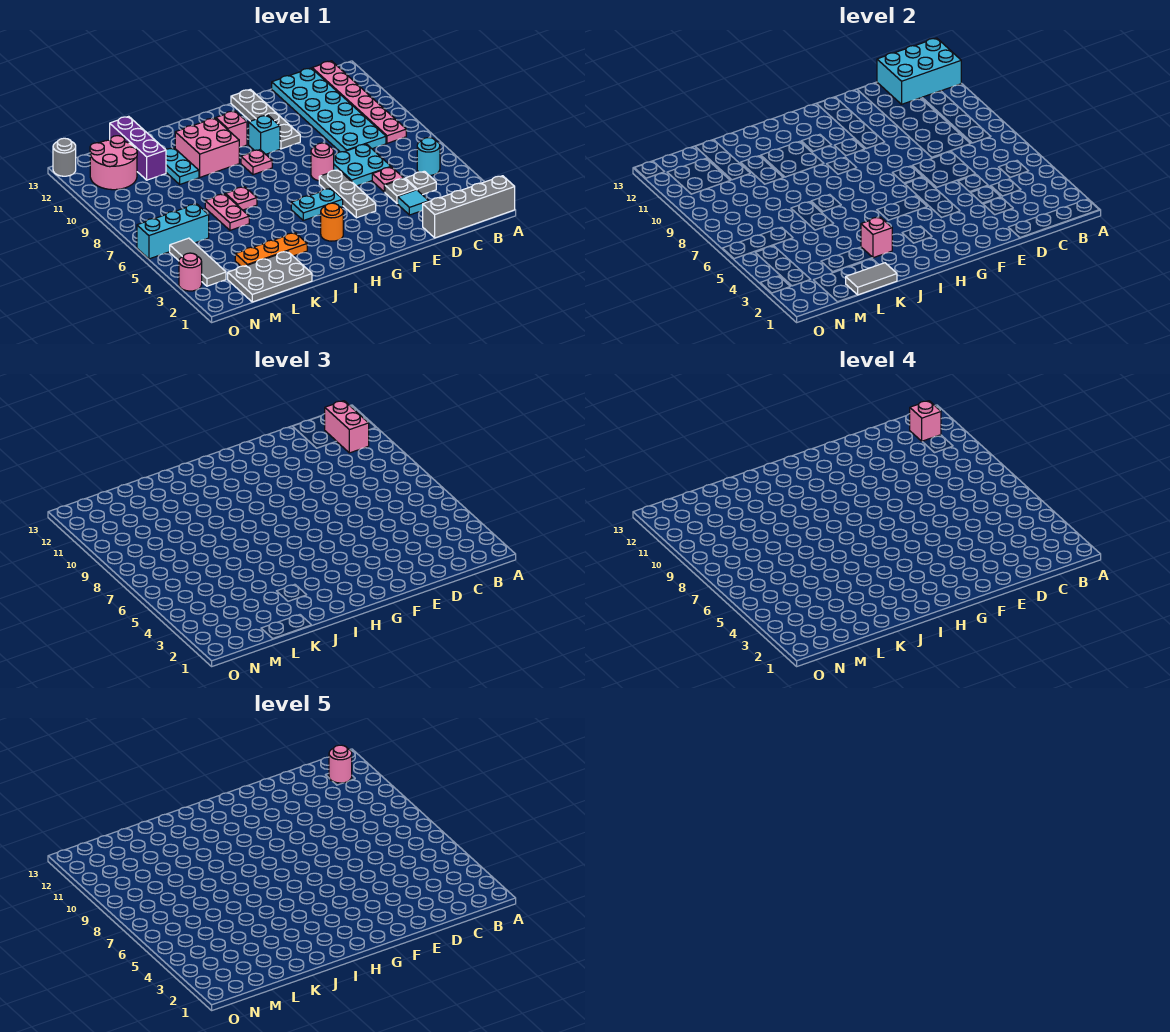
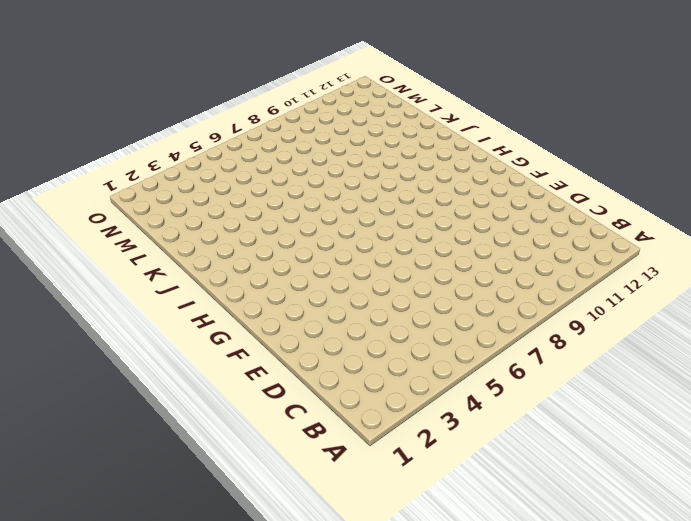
none -> grey 1x4 brick [423,176,515,238]
none -> cyan 1x1 round brick [417,138,440,175]
none -> pink 1x6 plate [312,61,406,143]
none -> grey 1x1 plate [405,171,436,195]

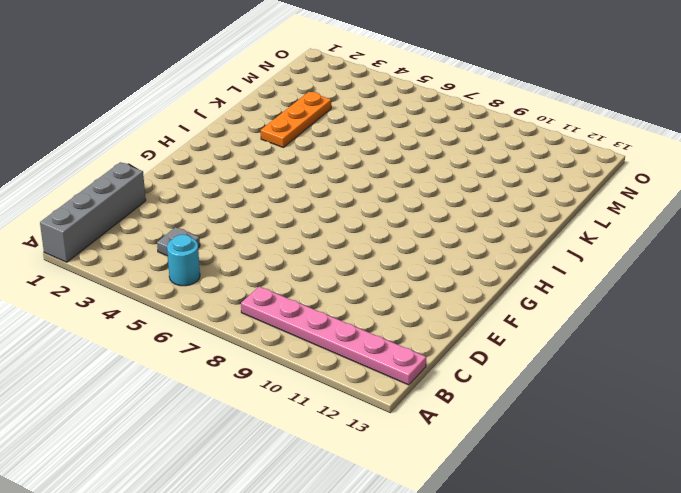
none -> cyan 2x6 plate [272,68,386,152]
none -> cyan 1x1 tile [398,190,429,215]
none -> grey 1x1 plate [385,179,416,203]
none -> pink 1x1 plate [372,167,404,192]

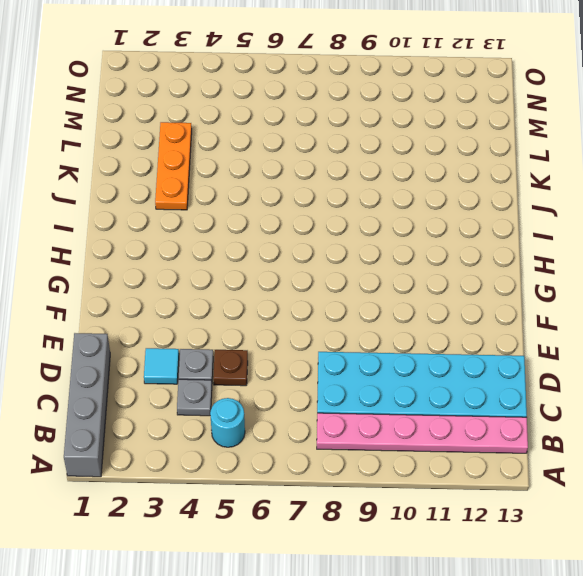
brown 1x1 plate [213,350,248,386] -> pink 1x1 plate [372,167,404,192]
none -> cyan 2x2 plate [334,144,391,186]
none -> grey 1x3 plate [319,170,376,218]
none -> pink 1x1 round brick [311,143,334,181]
none -> grey 1x4 plate [231,89,300,149]

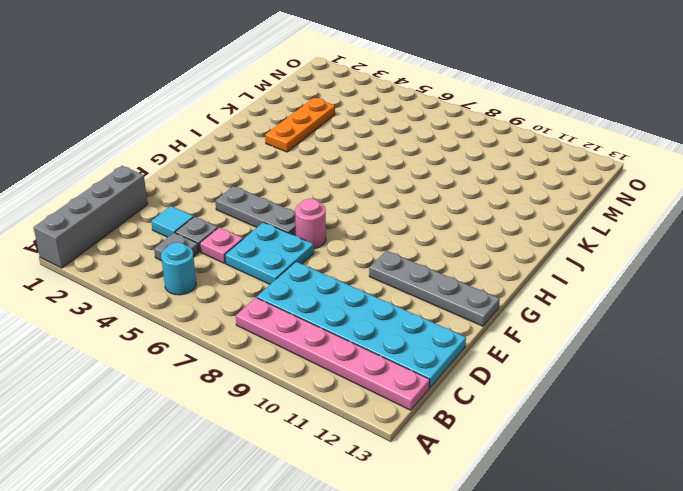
none -> cyan 1x2 plate [291,188,343,220]
none -> cyan 1x1 brick [249,115,280,154]
none -> orange 1x1 round brick [321,203,343,241]
none -> pink 1x1 plate [241,150,272,175]

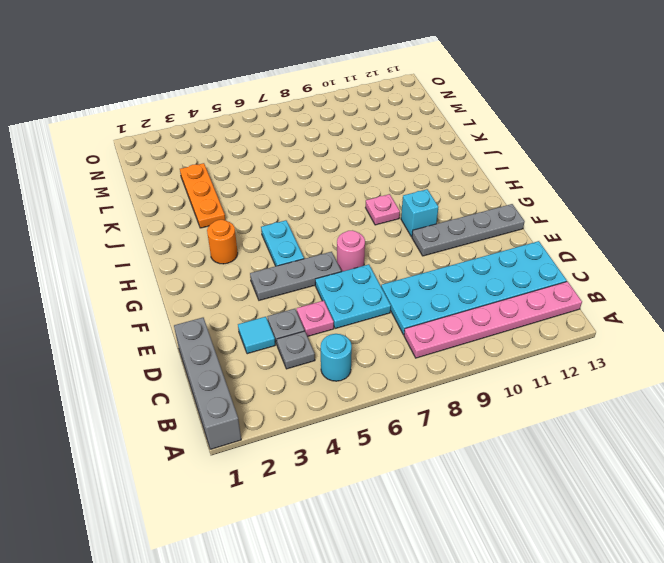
none -> pink 1x1 brick [216,111,247,148]
none -> pink 2x2 brick [175,118,239,177]
none -> pink 1x1 plate [226,187,257,210]
none -> grey 2x3 plate [228,251,312,302]

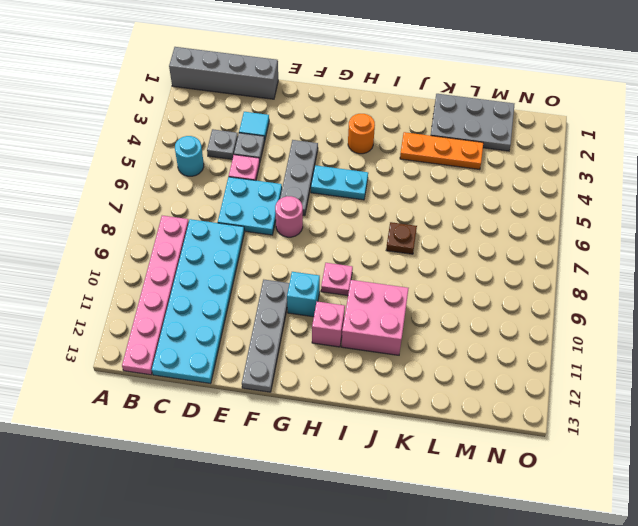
brown 1x1 plate [386,222,417,254] -> pink 1x1 plate [226,187,257,210]
none -> pink 1x2 plate [205,194,249,230]
none -> cyan 1x2 plate [166,148,199,184]
none -> purple 1x3 brick [110,116,166,180]
none -> cyan 1x3 brick [137,204,209,259]

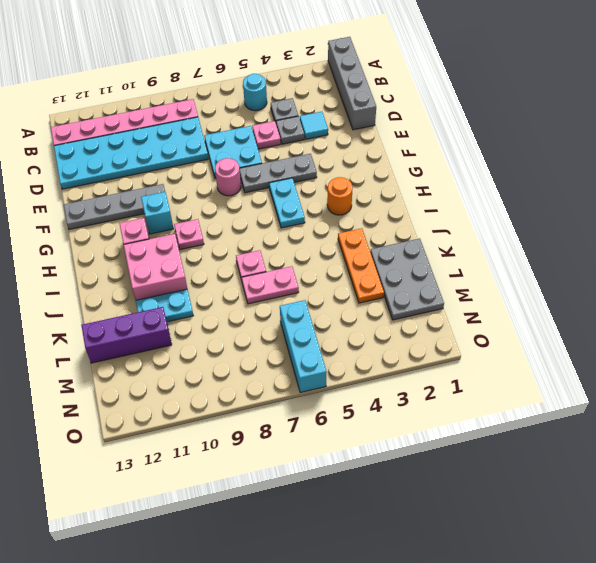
none -> pink 2x2 round brick [90,136,137,190]
none -> grey 1x3 tile [170,238,226,286]
none -> pink 1x1 round brick [179,253,202,291]
none -> grey 1x1 round brick [53,138,76,176]

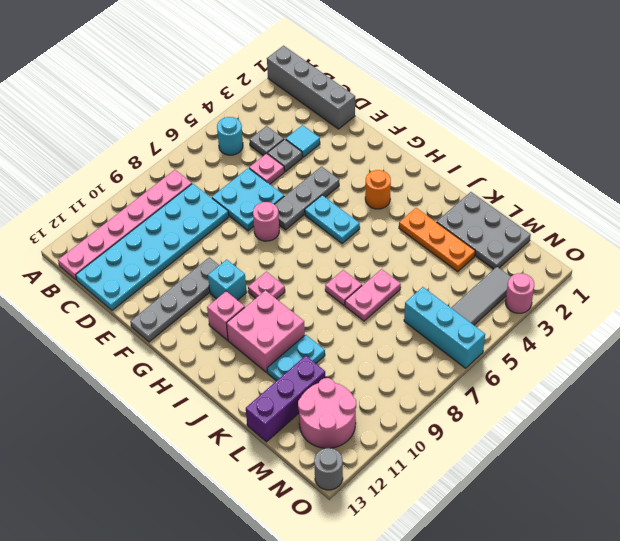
none -> cyan 2x3 brick [877,38,961,104]
none -> pink 1x1 brick [861,217,892,258]
none -> grey 1x2 tile [846,263,897,295]
none -> pink 1x2 brick [325,401,369,453]

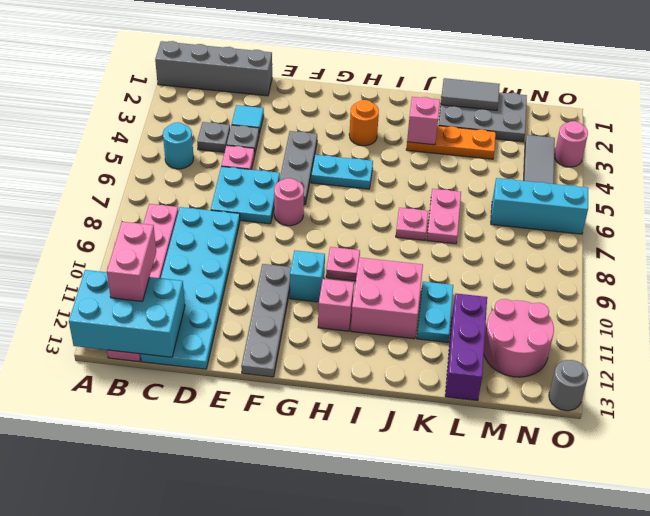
none -> pink 1x1 brick [910,401,941,441]
none -> pink 1x1 round brick [329,745,352,783]

